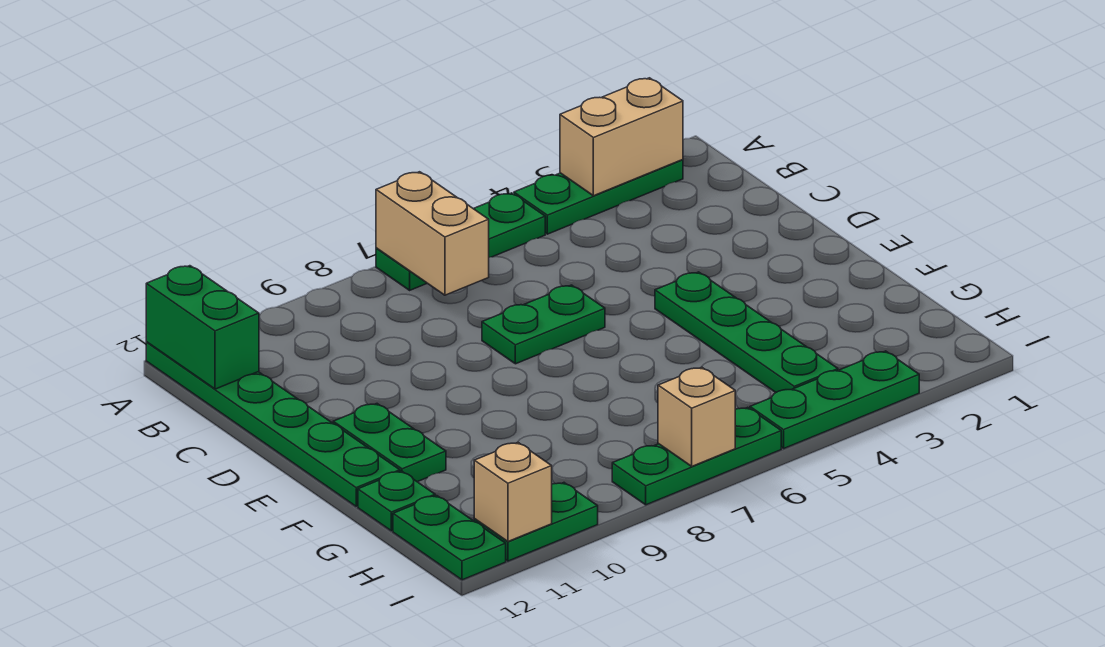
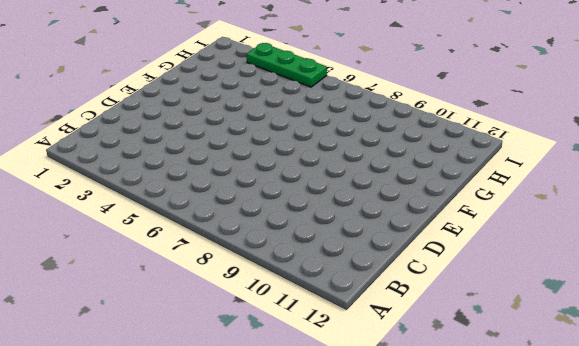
none -> green 1x3 plate [514,160,683,234]
none -> green 1x3 plate [376,193,545,290]
none -> green 1x6 plate [146,342,400,506]

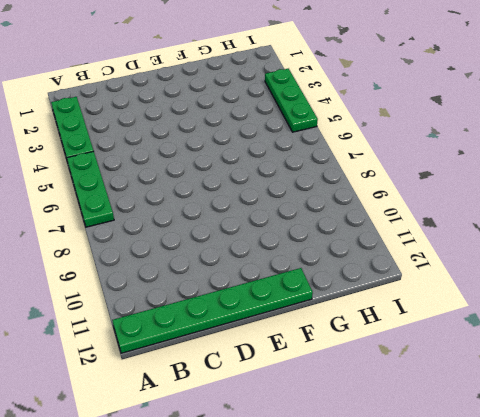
none -> green 1x2 plate [482,285,605,364]
none -> green 1x4 plate [655,272,838,392]
none -> green 1x2 plate [333,404,446,482]

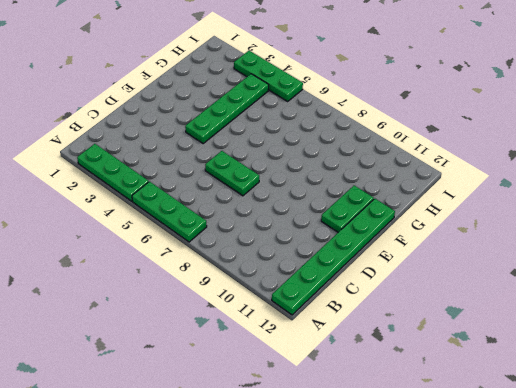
none -> green 1x1 plate [358,471,435,531]
none -> green 1x2 plate [393,496,506,580]
none -> green 1x3 plate [612,407,781,505]

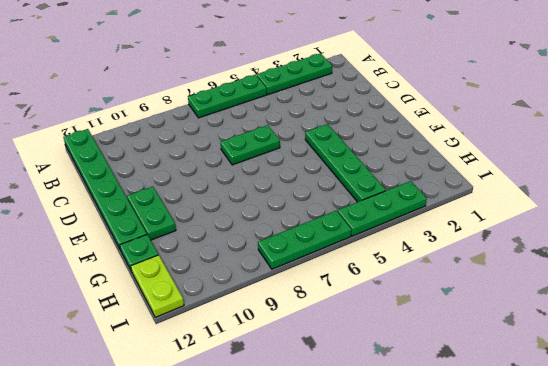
lime 1x2 plate [131,255,184,317] -> green 1x2 plate [393,496,506,580]
none -> green 1x2 plate [474,483,598,561]
none -> tan 1x2 brick [560,78,683,196]
none -> tan 1x2 brick [376,172,489,295]

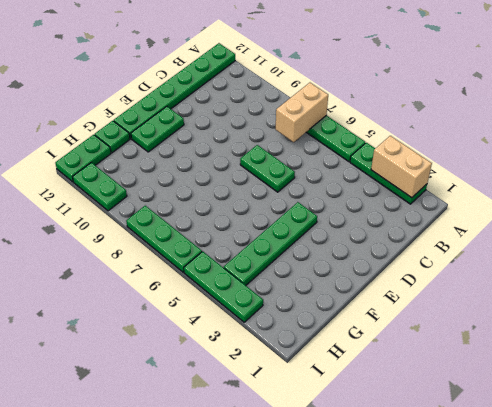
none -> green 1x2 brick [146,266,259,389]
none -> tan 1x1 brick [658,367,735,466]
none -> tan 1x1 brick [474,442,552,541]

